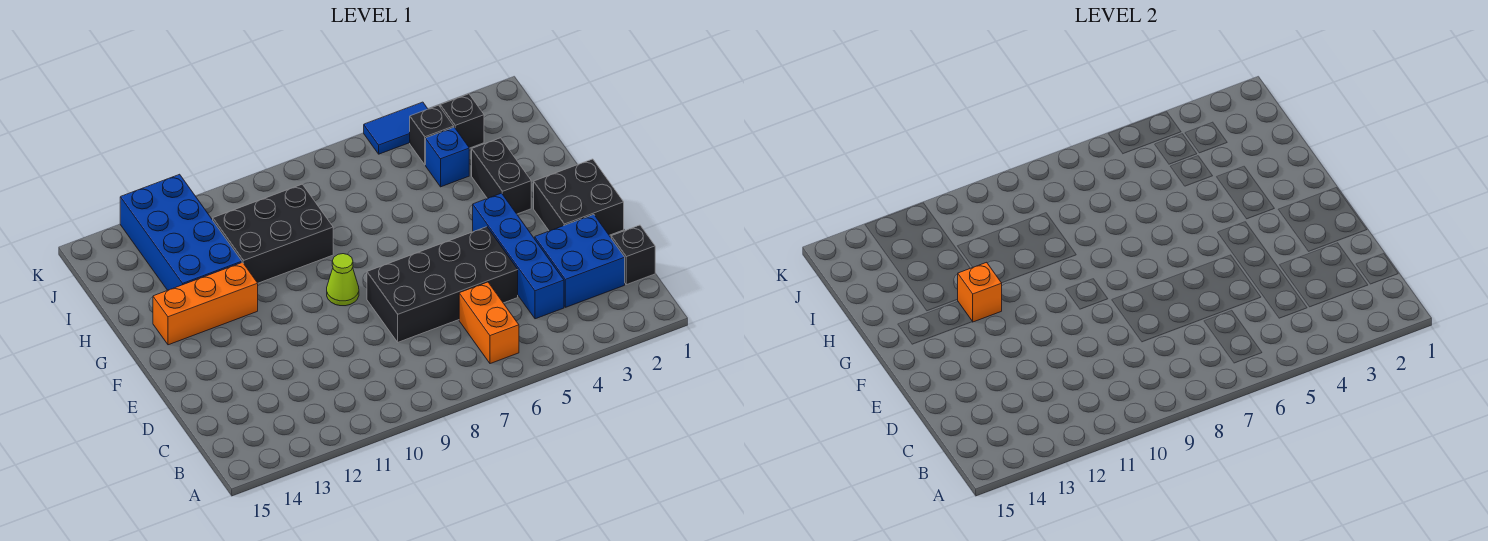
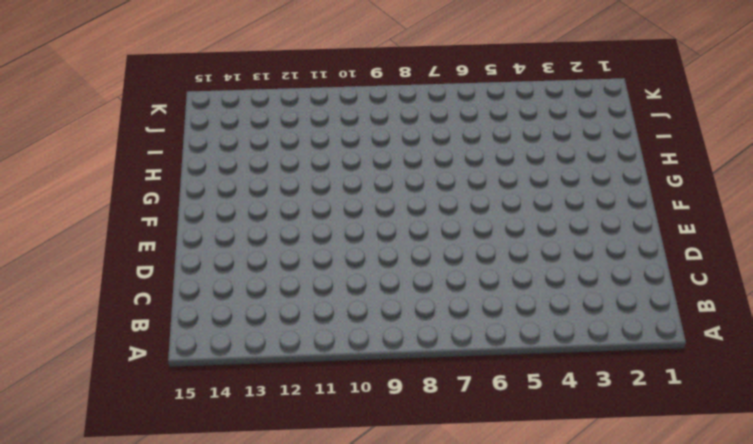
none -> orange 1x2 brick [459,282,519,364]
none -> black 1x1 brick [611,225,655,285]
none -> blue 2x2 brick [535,215,625,307]

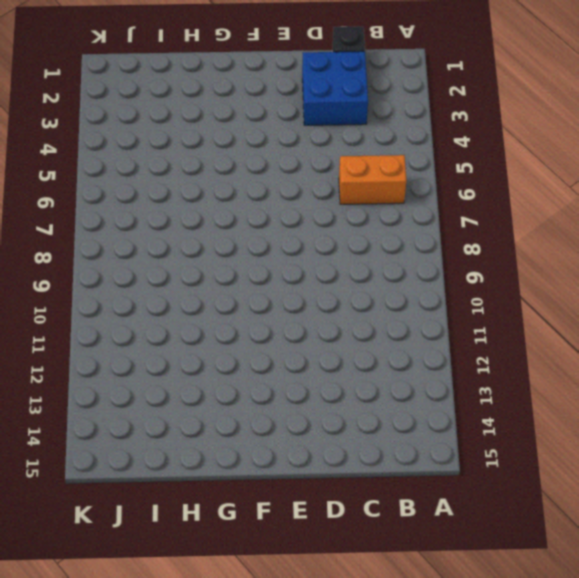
none -> blue 1x4 brick [473,193,564,319]
none -> black 2x4 brick [367,227,518,342]
none -> black 2x2 brick [534,159,624,235]

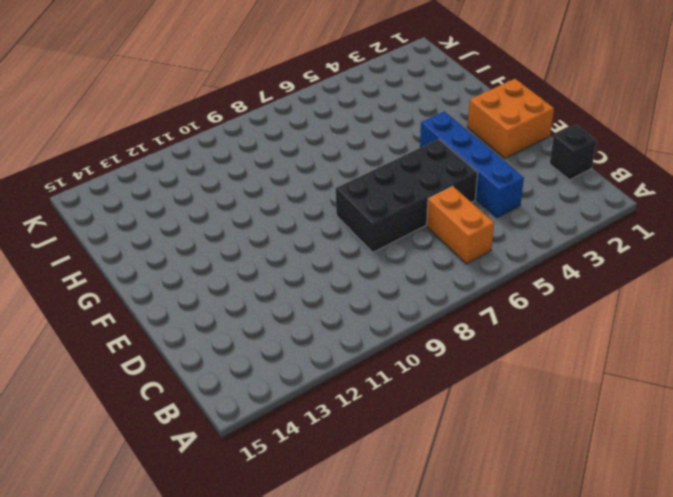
orange 2x2 brick [467,79,554,158] -> black 2x2 brick [534,159,624,235]
none -> blue 2x2 brick [535,215,625,307]
none -> lime 1x1 cone [327,254,359,306]
none -> black 1x2 brick [472,138,531,214]

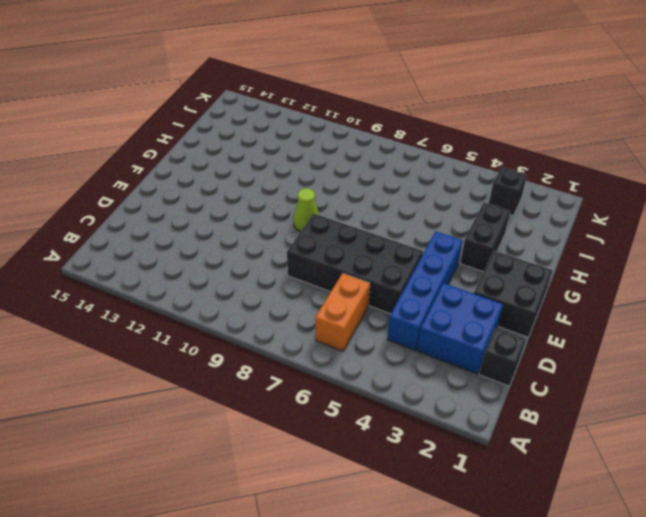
none -> orange 1x3 brick [153,262,258,345]
none -> black 2x3 brick [213,184,333,283]
none -> blue 2x4 brick [120,174,242,290]

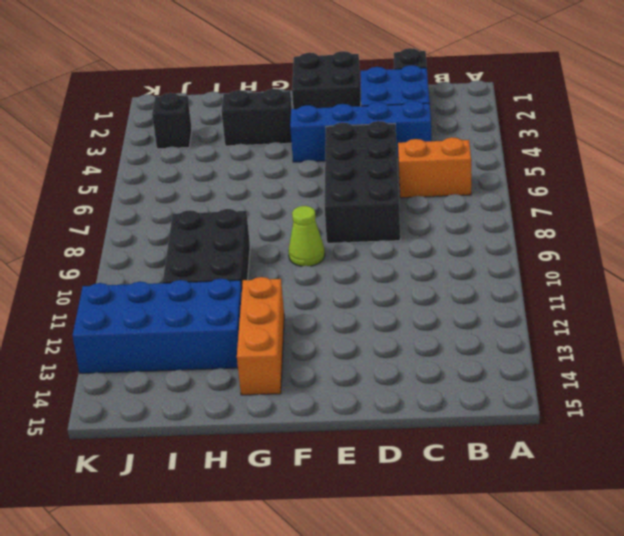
none -> blue 1x1 brick [426,127,469,187]
none -> black 1x1 brick [410,105,454,165]
none -> blue 1x2 tile [364,102,428,154]

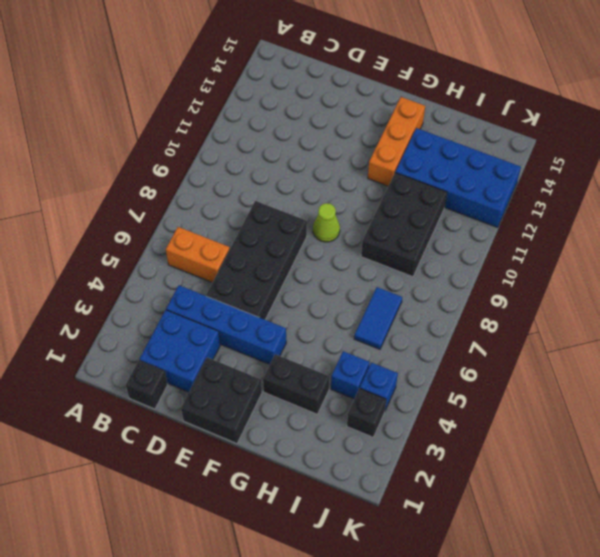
blue 1x2 tile [354,287,402,349] -> blue 1x2 tile moved to [364,102,428,154]
blue 1x1 brick [360,363,398,410] -> black 1x1 brick [410,105,454,165]
none -> orange 1x1 brick [957,262,1002,322]

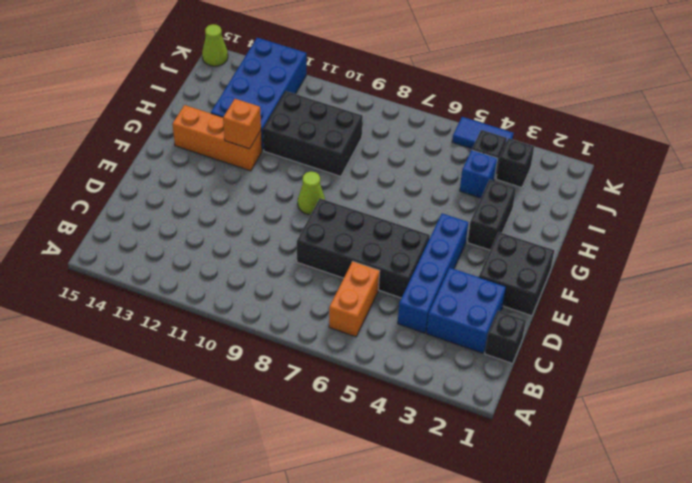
lime 1x1 cone [202,24,228,66] -> none

